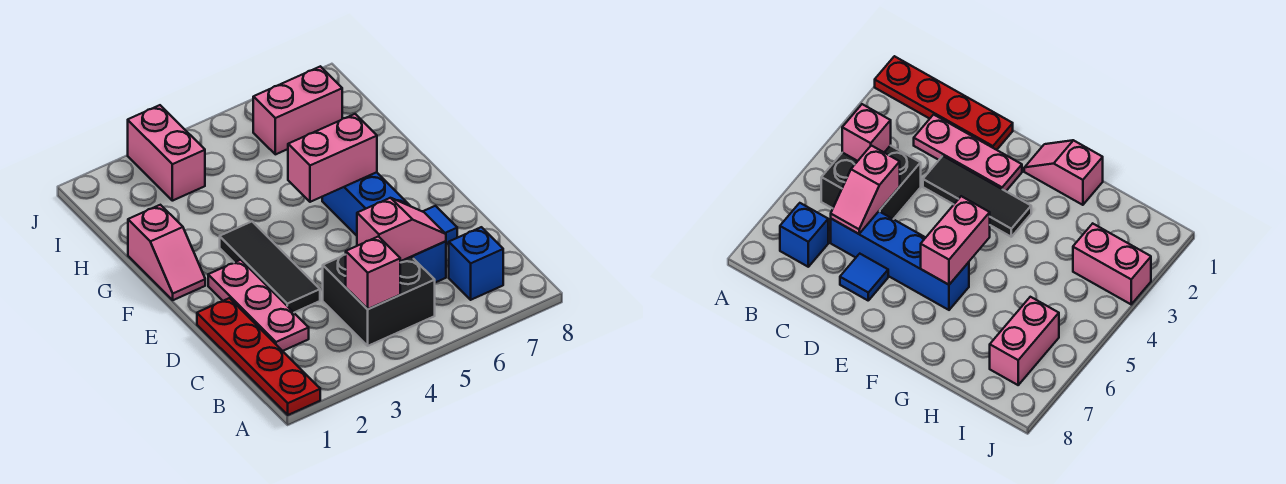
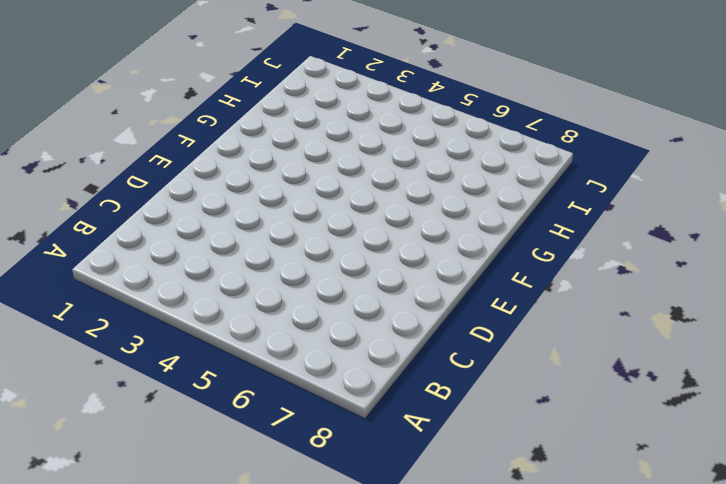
none -> red 1x4 plate [197,298,320,415]
none -> black 2x2 brick [323,255,435,346]
none -> blue 1x1 brick [449,227,503,300]

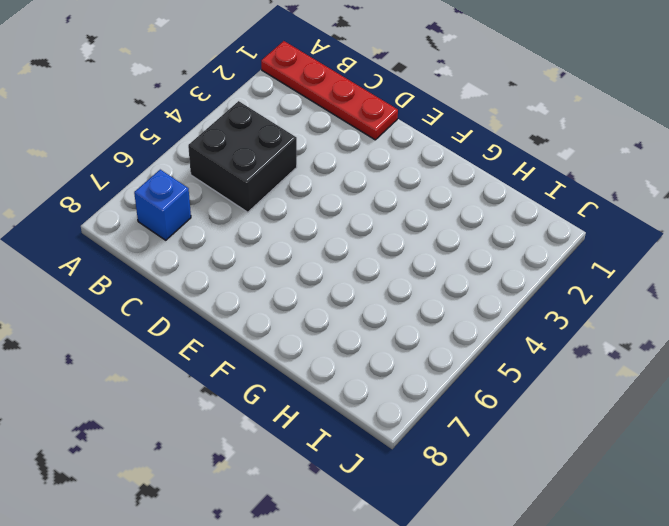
none -> pink 1x3 plate [208,260,309,351]
none -> blue 1x4 brick [322,172,446,283]
none -> black 1x3 tile [220,222,320,312]

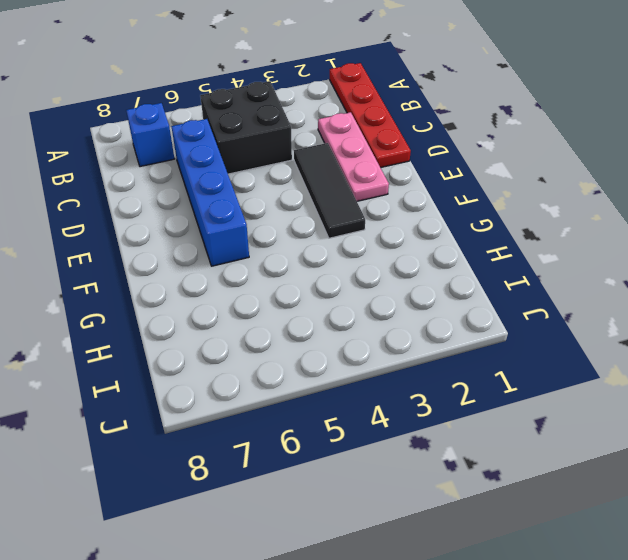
none -> blue 1x1 tile [423,206,457,244]
none -> pink 1x2 slope [128,205,205,300]
none -> pink 1x2 brick [128,105,205,201]

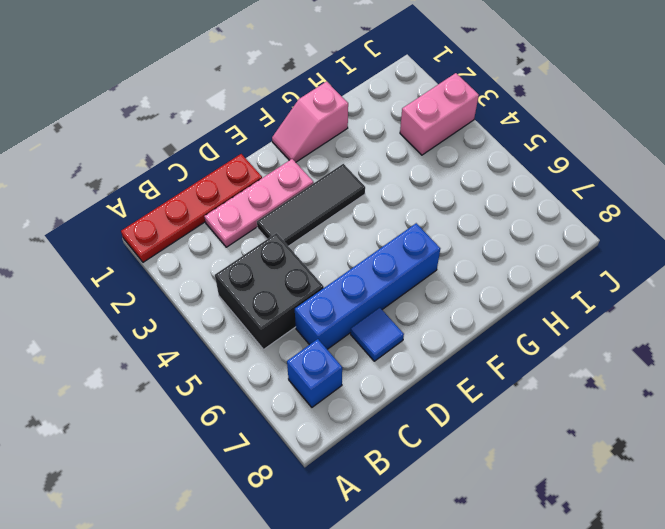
none -> pink 1x2 brick [253,66,342,154]
none -> pink 1x1 brick [346,236,400,309]
none -> pink 1x2 slope [357,198,446,261]

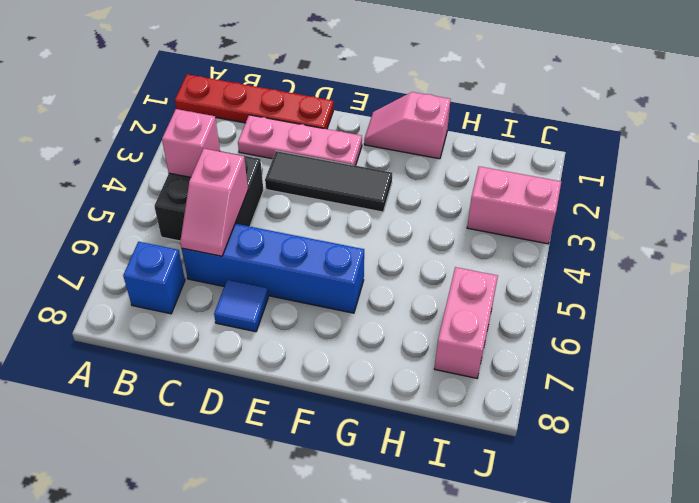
none -> pink 1x2 brick [288,114,377,202]

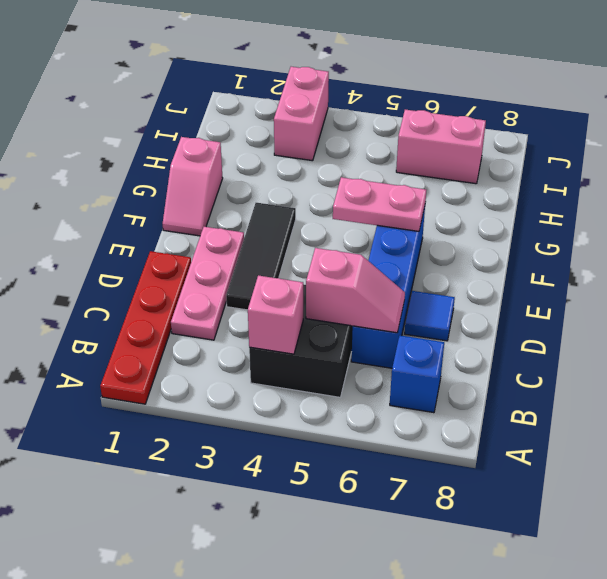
pink 1x2 plate [333,177,426,231] -> pink 1x2 brick [288,114,377,202]

